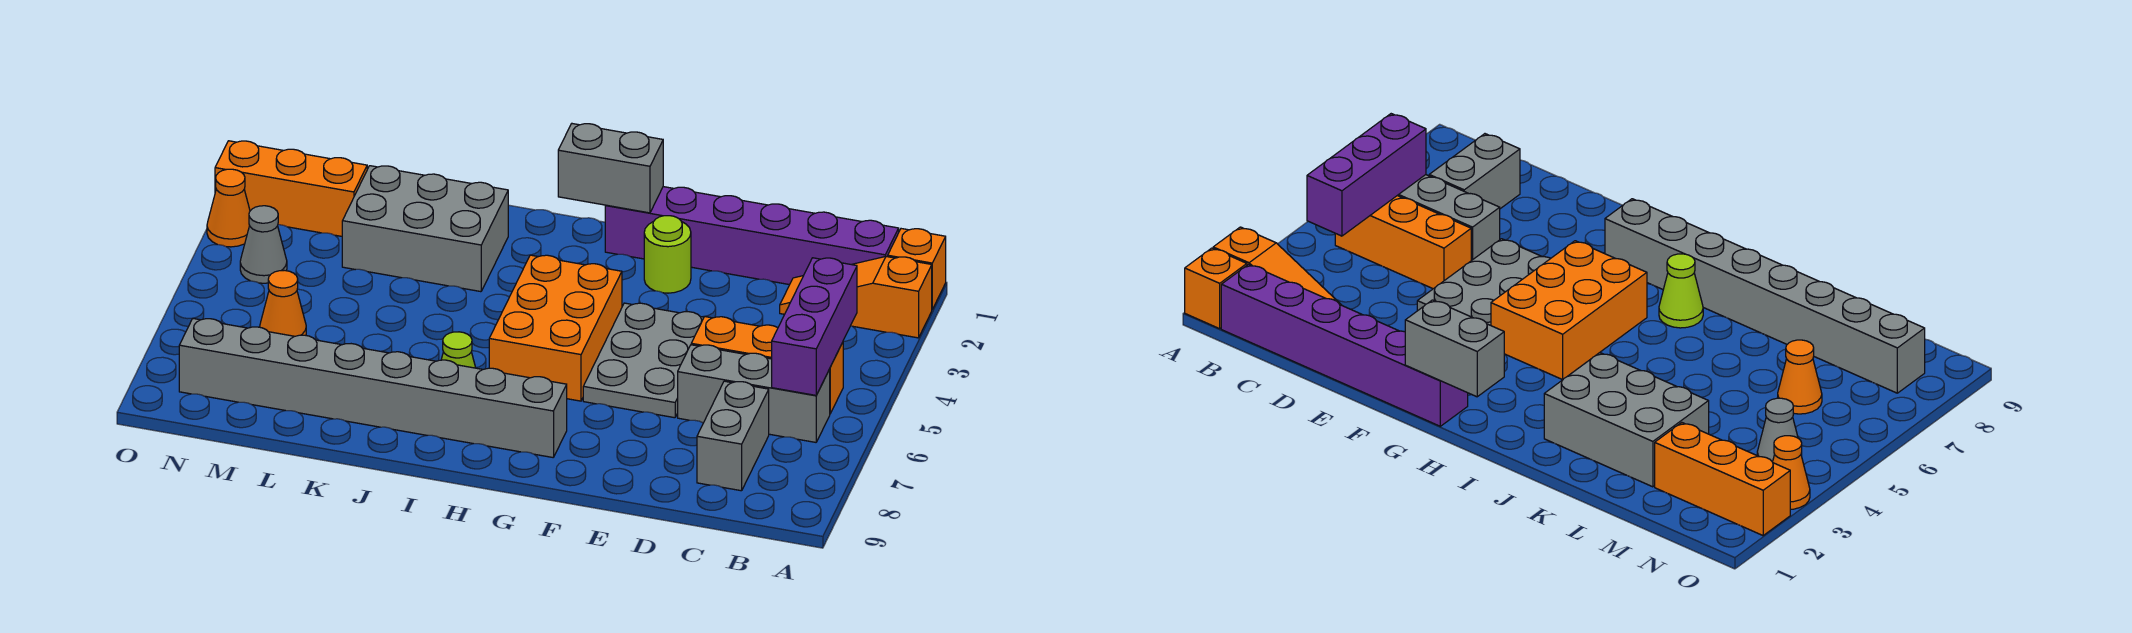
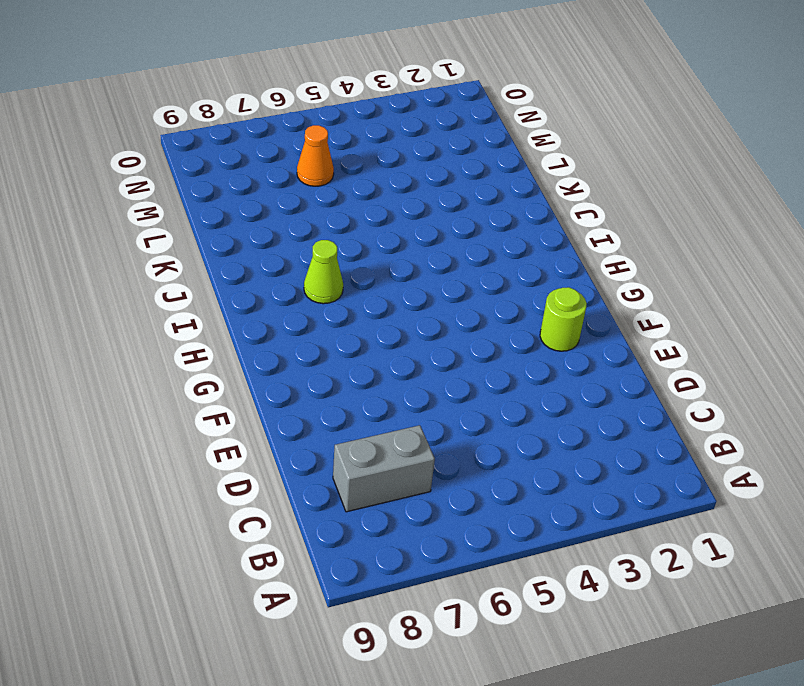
none -> orange 1x1 brick [888,229,946,309]
none -> orange 1x3 slope [780,257,932,338]
none -> purple 1x6 brick [605,187,899,285]

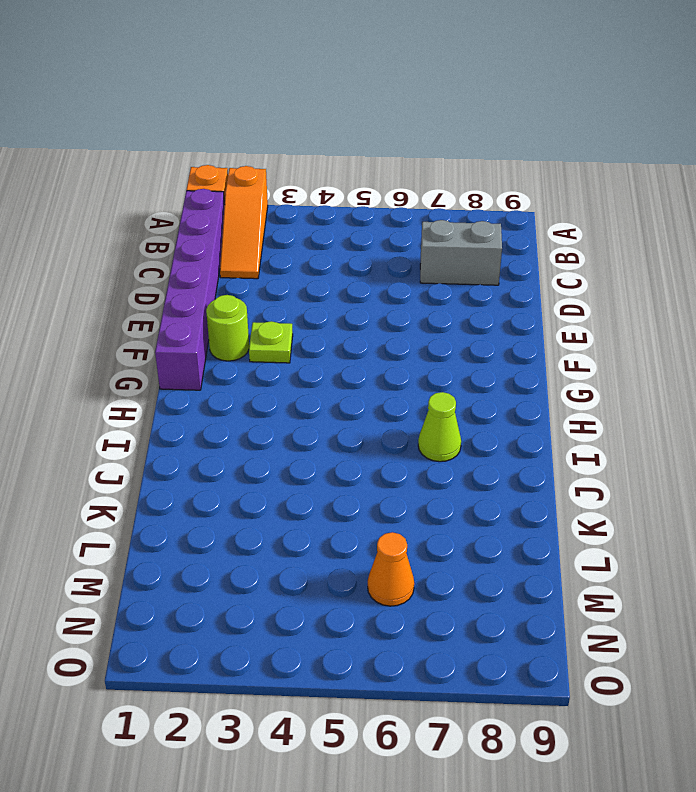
lime 1x1 plate [249,321,293,363] -> none
none -> orange 1x3 brick [691,316,843,413]
none -> grey 1x3 brick [678,345,830,442]
none -> grey 2x3 plate [583,303,704,418]

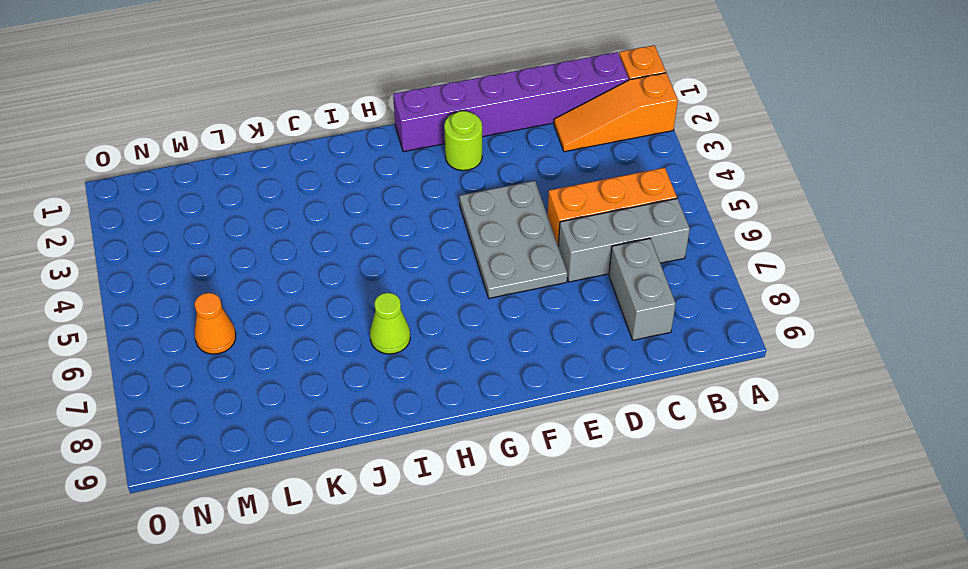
none -> orange 2x3 brick [489,255,622,401]
none -> grey 1x8 brick [179,318,567,457]
none -> grey 2x3 brick [342,166,508,292]

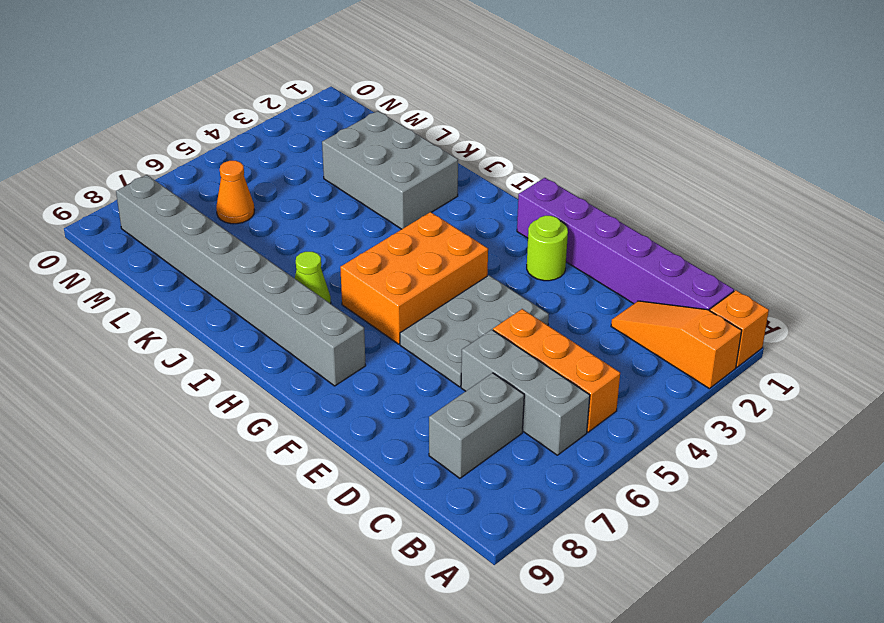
none -> orange 1x3 brick [215,141,367,236]
none -> grey 1x1 cone [240,206,287,283]
none -> orange 1x1 cone [207,169,250,247]

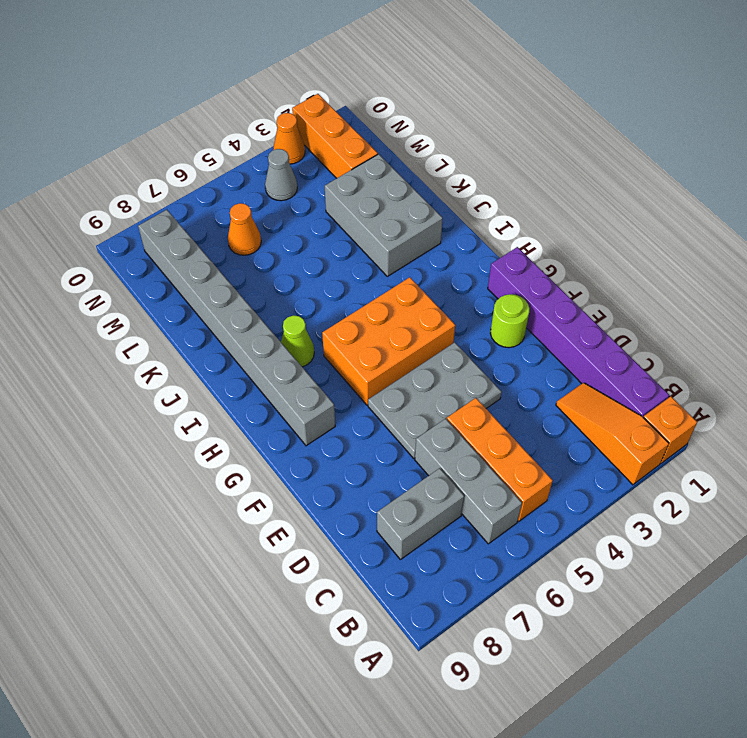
none -> purple 1x3 brick [772,258,857,395]
none -> grey 1x2 brick [558,124,663,213]

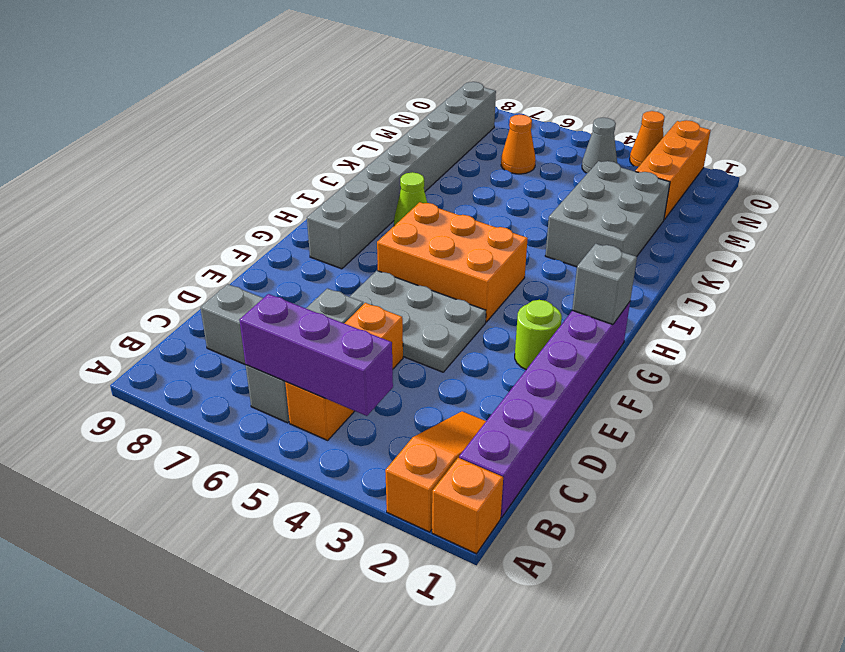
grey 1x1 brick [572,244,637,325] -> grey 1x2 brick [558,124,663,213]

